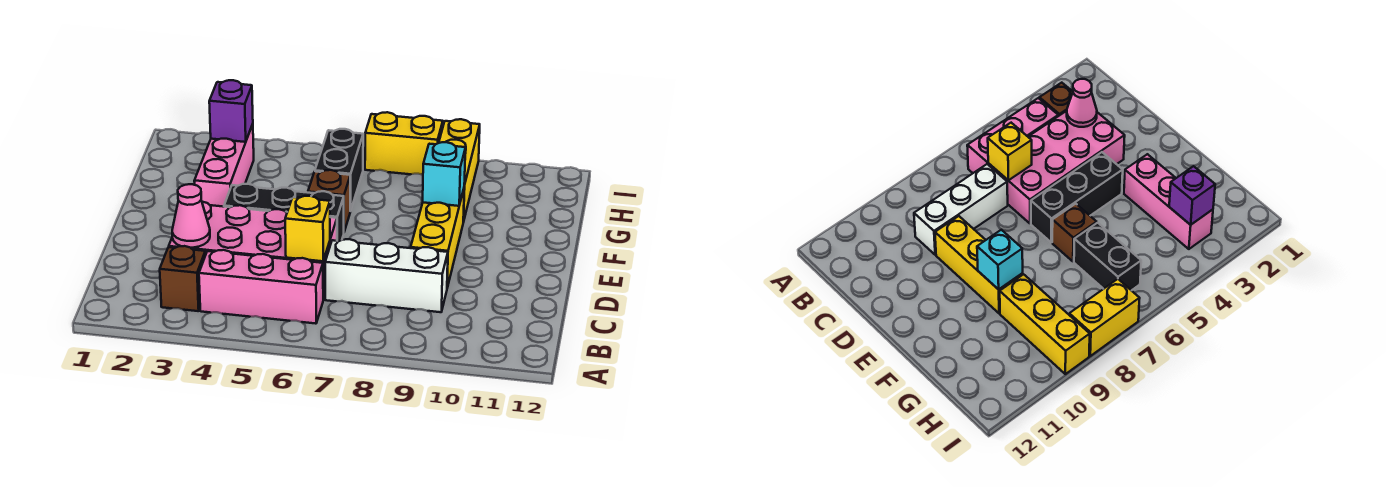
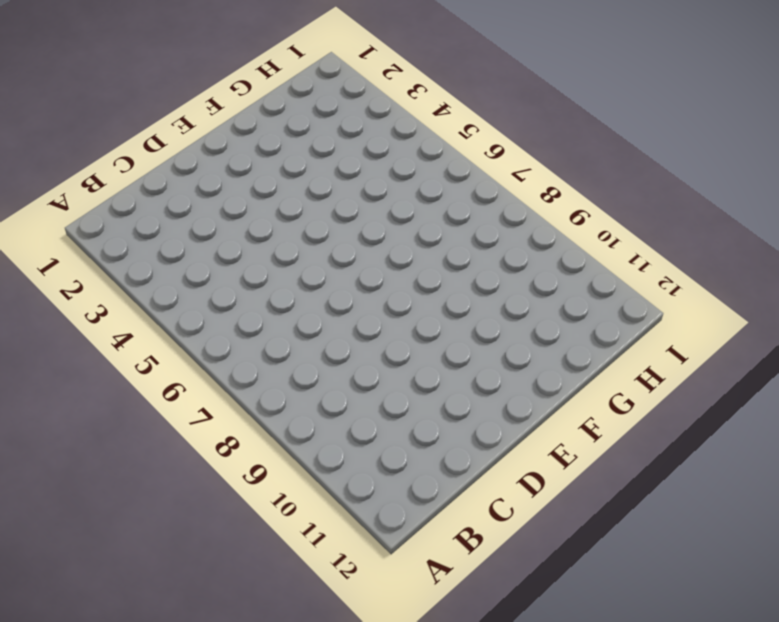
none -> brown 1x1 brick [160,246,205,311]
none -> pink 1x3 brick [199,250,323,324]
none -> pink 2x4 brick [169,202,337,300]

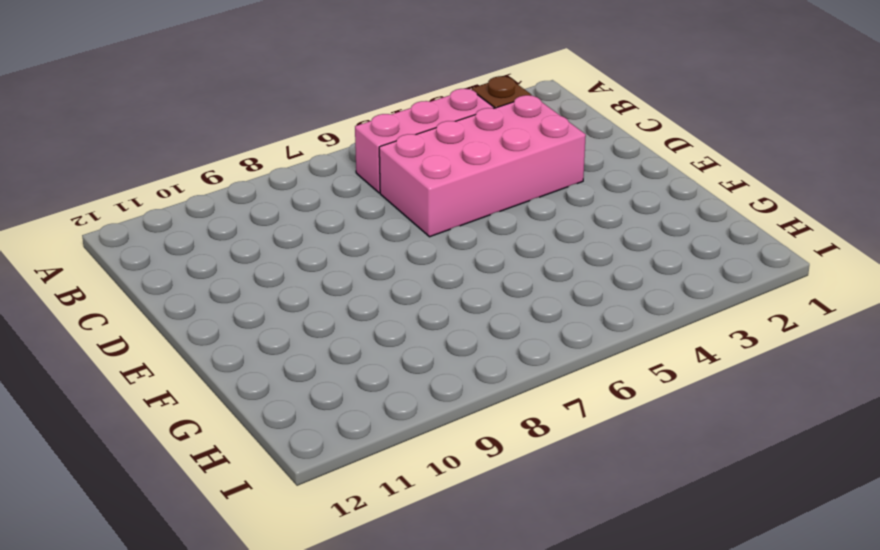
none -> white 1x3 brick [325,239,448,312]
none -> yellow 1x3 brick [411,189,464,288]
none -> black 1x3 brick [224,184,344,241]

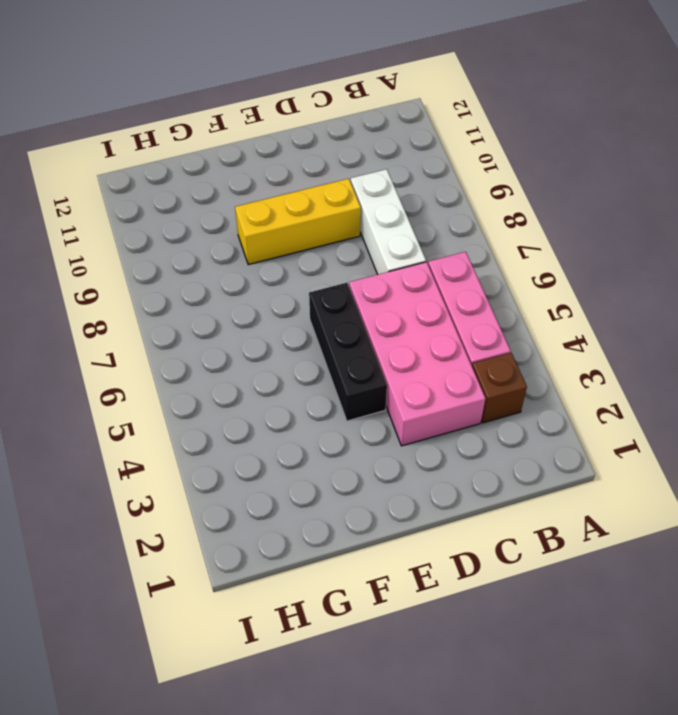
none -> pink 1x3 brick [194,124,254,207]
none -> brown 1x1 brick [308,170,350,232]
none -> black 1x2 brick [315,129,363,211]

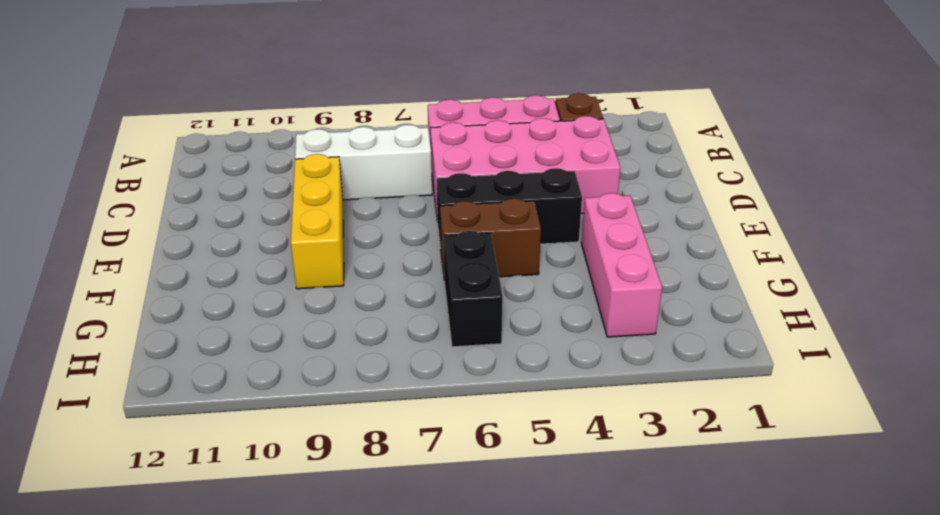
brown 1x2 brick [440,198,541,277] -> brown 1x1 brick [308,170,350,232]
none -> yellow 1x3 brick [439,119,480,222]
none -> yellow 1x2 brick [365,112,443,175]
none -> pink 1x1 cone [172,184,210,248]

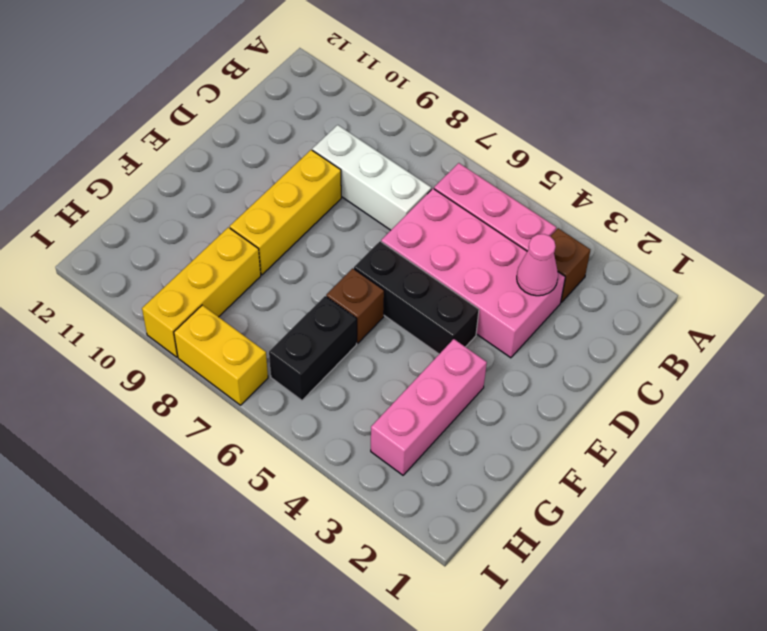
none -> yellow 1x1 brick [285,196,330,261]
none -> cyan 1x1 brick [423,142,465,206]
none -> purple 1x1 brick [209,80,253,142]

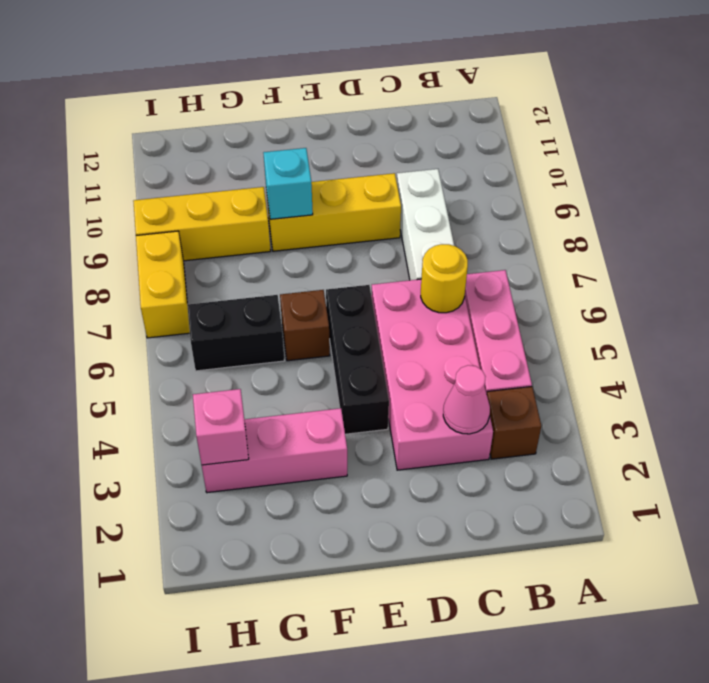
yellow 1x1 round brick [421,244,468,313] -> yellow 1x1 brick [285,196,330,261]
pink 1x1 brick [193,389,249,465] -> purple 1x1 brick [209,80,253,142]

